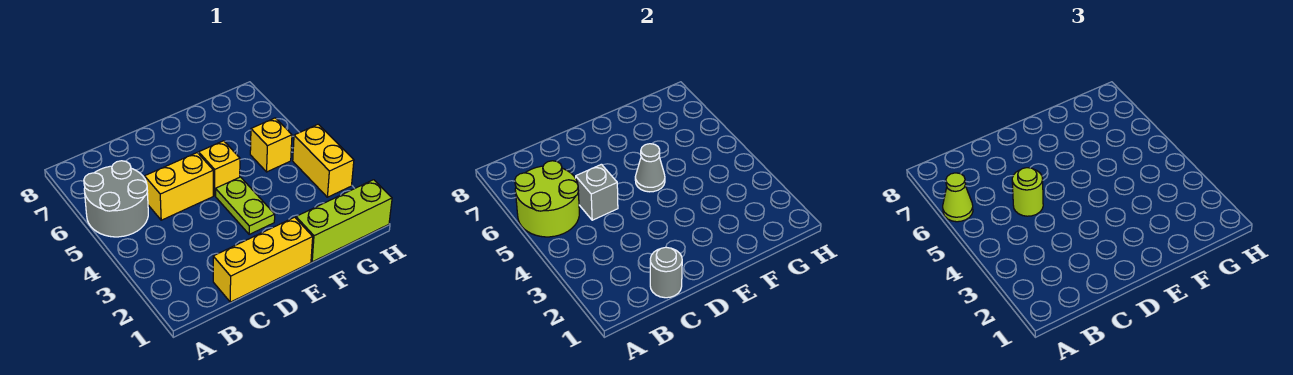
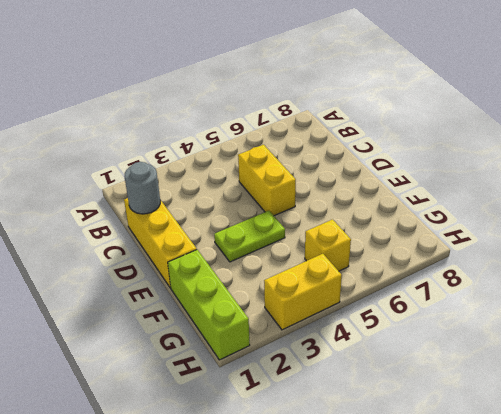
none -> grey 2x2 round brick [84,161,148,237]
none -> yellow 1x1 brick [199,141,240,196]
none -> lime 2x2 round brick [515,161,579,237]

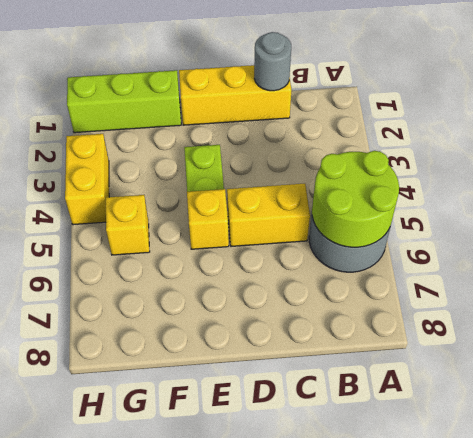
none -> grey 1x1 brick [576,164,618,220]
none -> grey 1x1 cone [635,144,665,192]
none -> lime 1x1 cone [943,173,973,222]

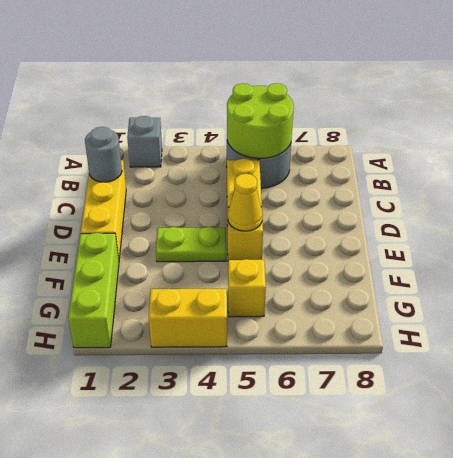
grey 1x1 brick [127,116,162,167] -> grey 1x1 brick moved to [576,164,618,220]
yellow 1x1 cone [228,174,263,231] -> grey 1x1 cone [635,144,665,192]
none -> lime 1x1 cone [943,173,973,222]
none -> lime 1x1 round brick [1012,168,1043,216]

